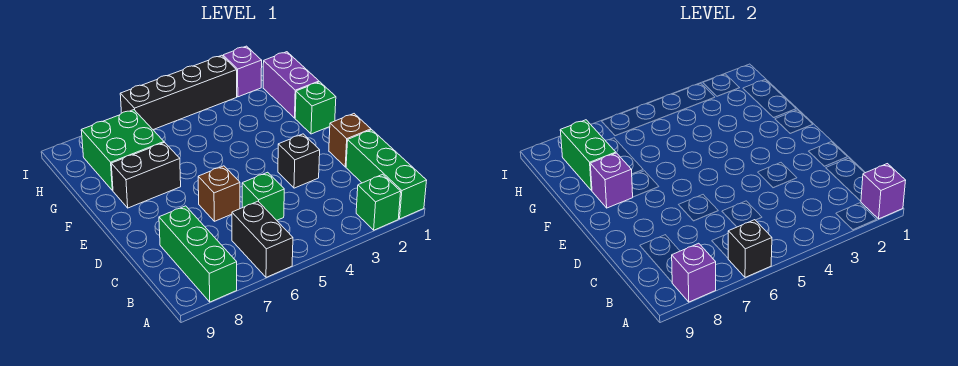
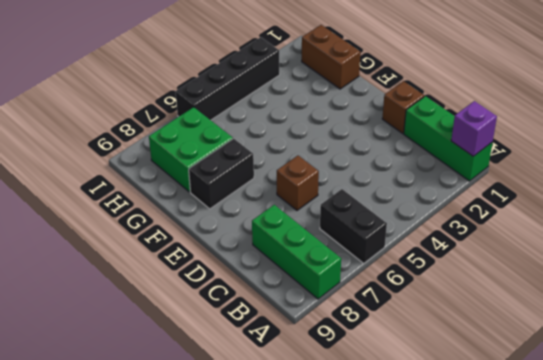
brown 1x2 brick [302,25,360,89] -> purple 1x2 brick [263,52,319,118]
none -> green 1x1 brick [356,174,401,230]
none -> green 1x1 brick [242,172,284,220]
none -> black 1x1 brick [278,134,320,188]

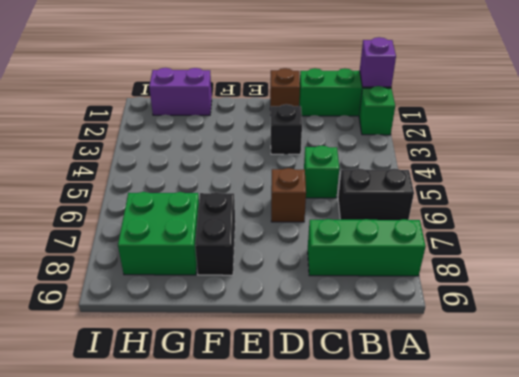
none -> green 1x1 brick [295,82,336,134]
none -> purple 1x1 brick [223,46,262,97]
none -> black 1x4 brick [120,55,237,130]

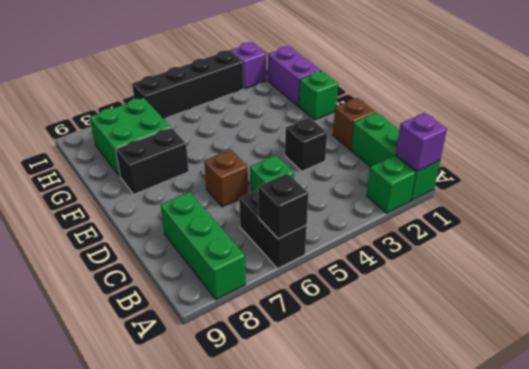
none -> purple 1x1 brick [672,243,716,302]
none -> purple 1x1 brick [590,153,633,208]
none -> green 1x2 brick [560,120,616,191]

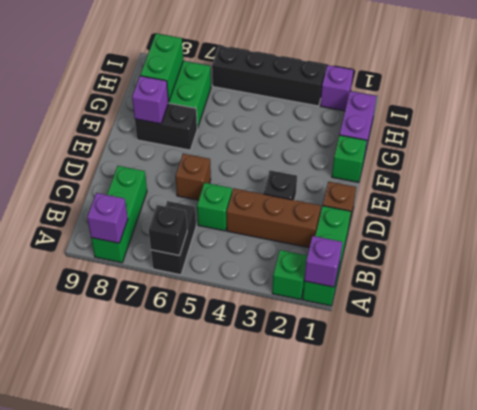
brown 1x3 brick [227,188,321,248] -> none

